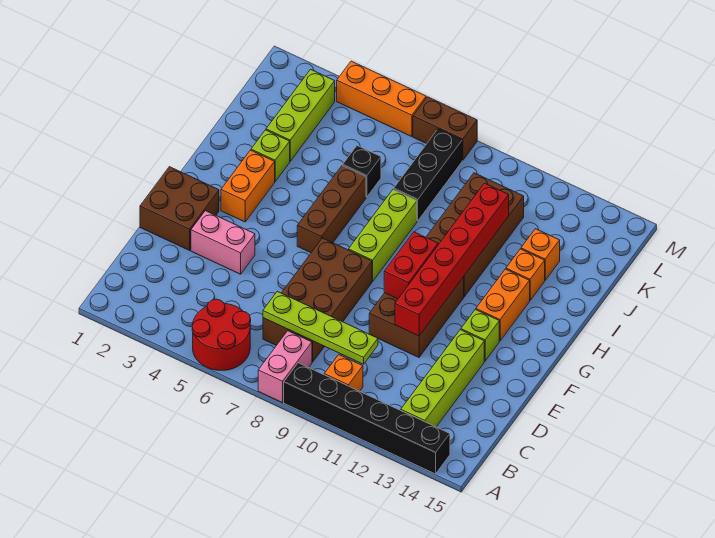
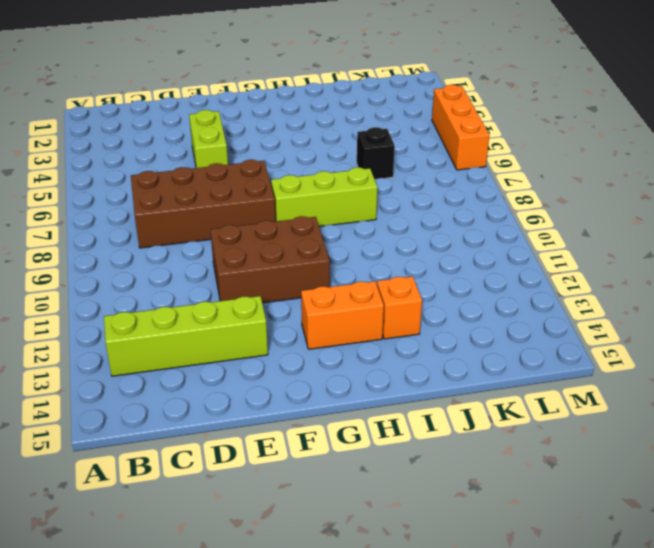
lime 1x2 brick [189,110,228,168] -> pink 1x2 brick [191,211,255,274]
none -> red 2x2 round brick [192,299,251,370]
none -> pink 1x2 brick [258,331,312,403]
none -> black 1x6 brick [284,363,450,474]

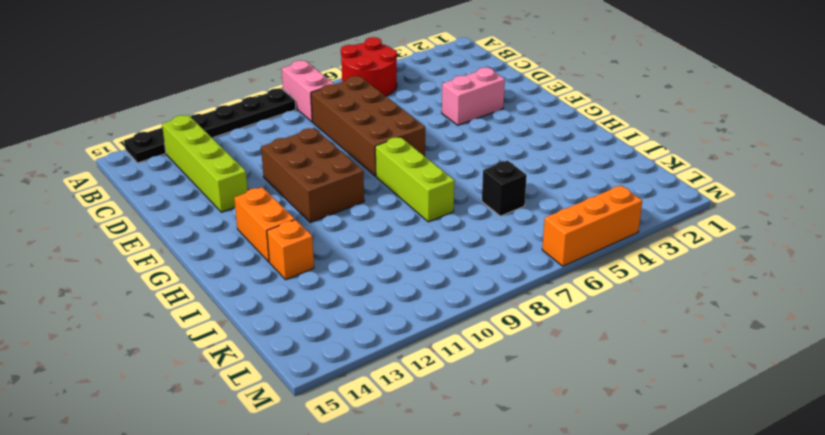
black 1x6 plate [124,89,296,163] -> black 1x6 brick [284,363,450,474]
none -> orange 1x1 brick [324,355,363,391]
none -> brown 2x2 brick [140,167,219,250]
none -> lime 1x1 brick [461,309,499,361]

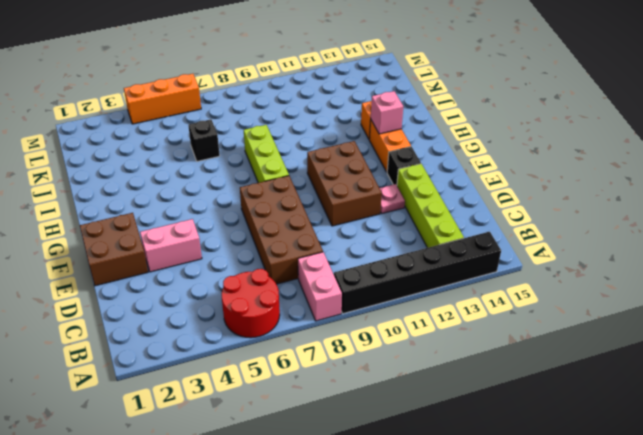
pink 1x1 plate [380,184,405,214] -> none
black 1x1 brick [387,147,421,185] -> lime 1x1 brick [461,309,499,361]
pink 1x1 brick [371,91,403,134] -> none
none -> orange 1x1 brick [324,355,363,391]
none -> orange 1x2 brick [221,150,275,222]
none -> brown 1x3 brick [297,166,366,253]

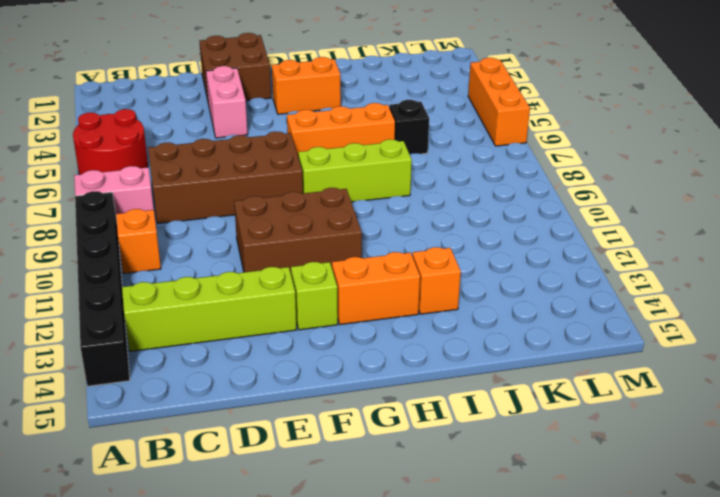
orange 1x3 brick [287,103,395,155] -> brown 1x3 brick [297,166,366,253]
none -> brown 2x4 brick [426,173,524,297]
none -> lime 1x1 brick [251,130,290,181]
none -> lime 1x3 brick [266,69,335,161]

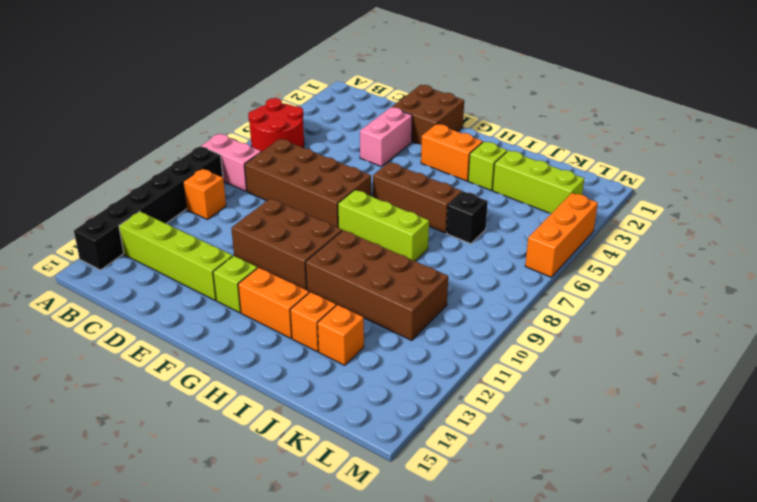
none -> black 1x3 brick [394,129,462,221]
none -> brown 1x2 brick [413,97,477,160]
none -> lime 1x4 plate [263,291,378,364]

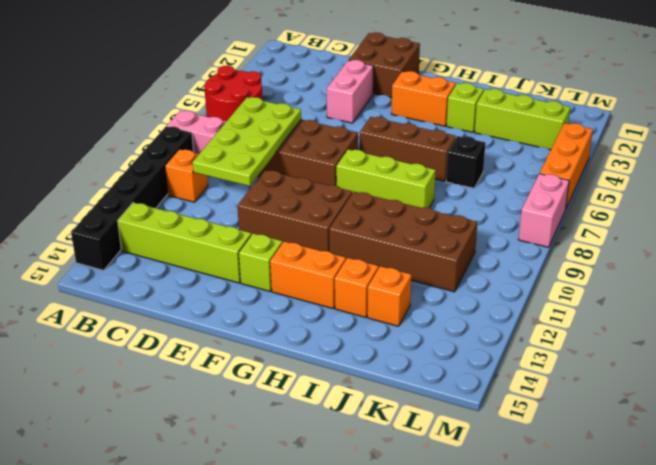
lime 2x4 plate [192,97,301,186] -> lime 1x4 plate [263,291,378,364]
pink 1x2 brick [519,173,569,247] -> brown 1x2 brick [413,97,477,160]
none -> black 1x3 brick [394,129,462,221]
none -> red 1x6 brick [395,183,509,336]
none -> red 1x2 brick [384,232,438,299]

